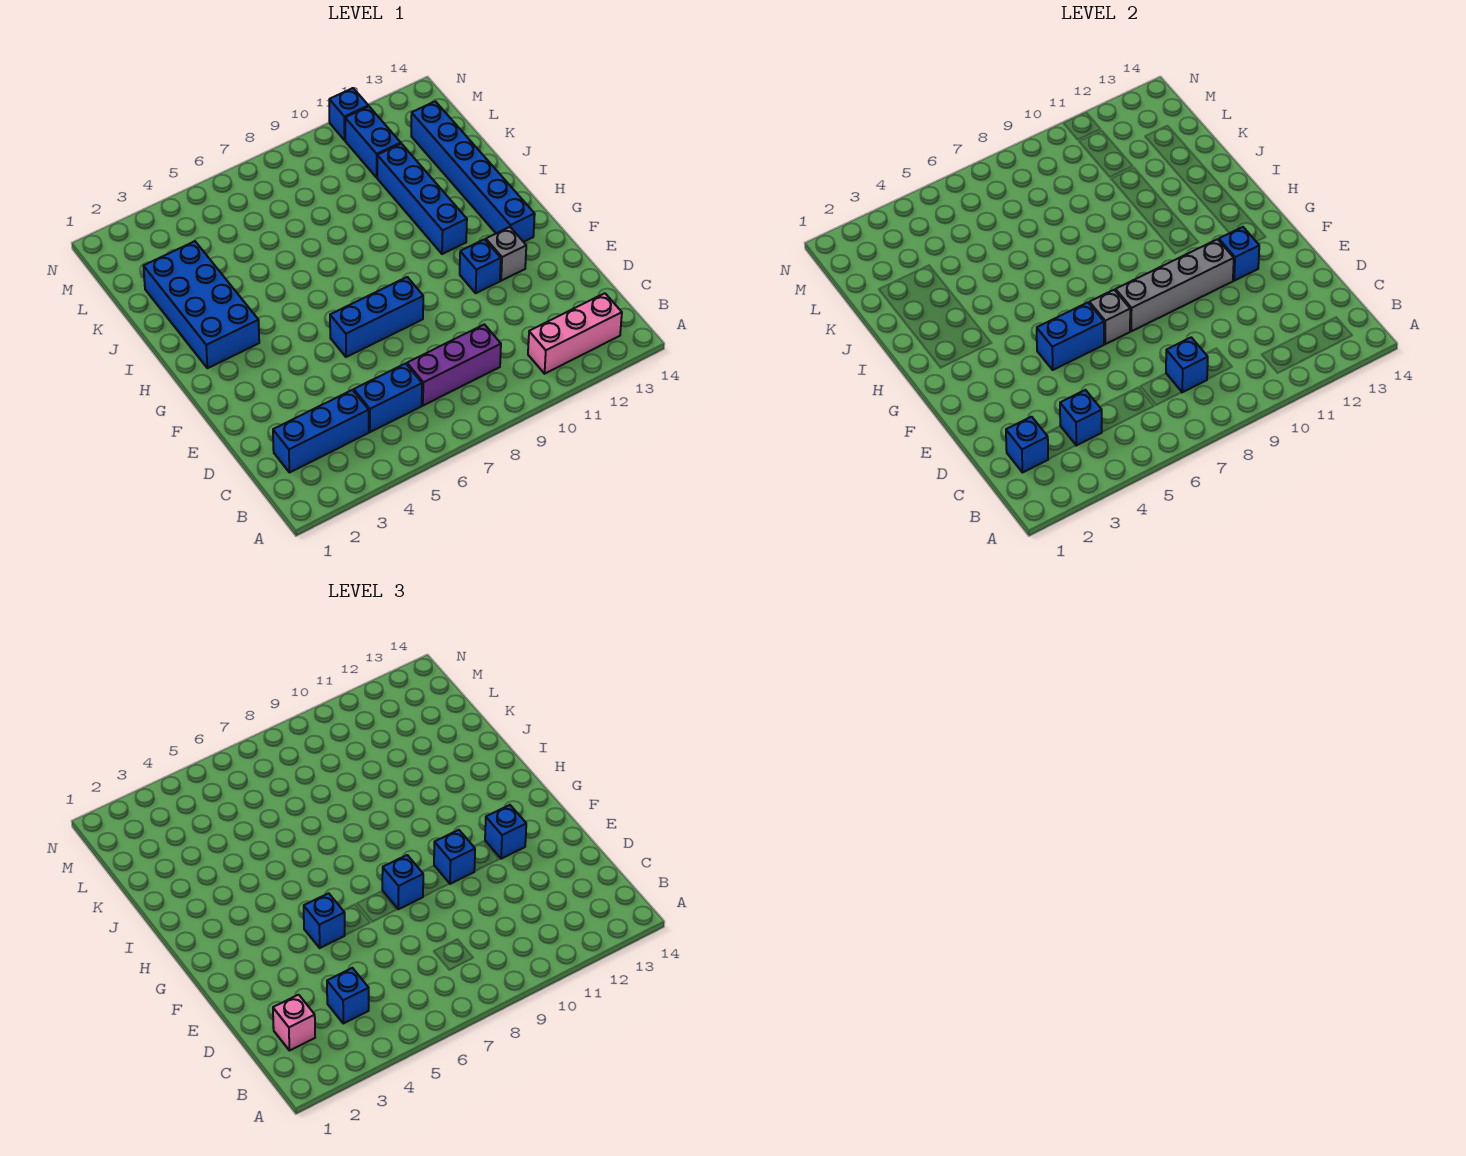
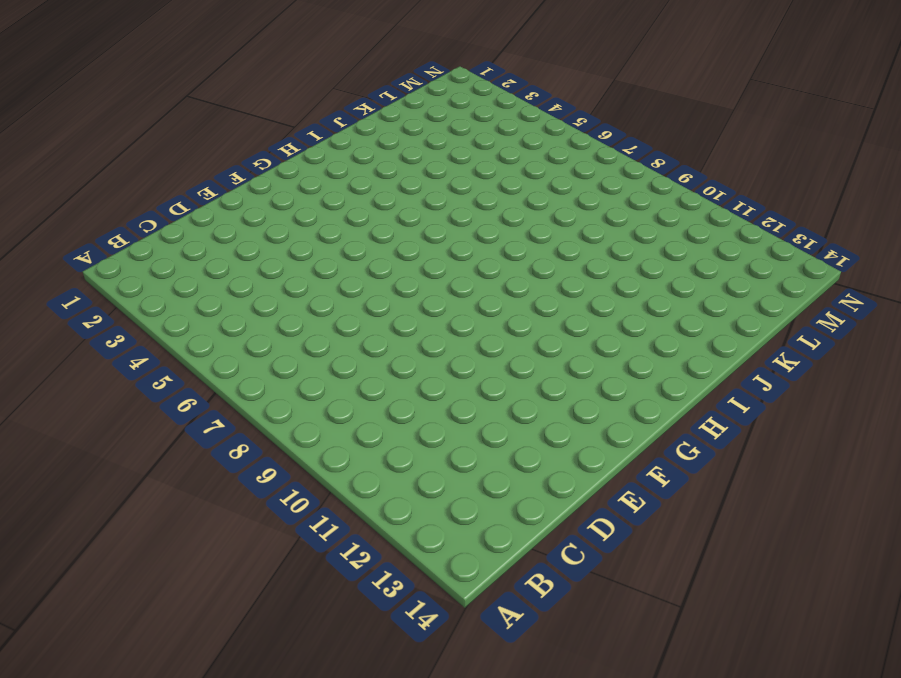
none -> pink 1x3 brick [528,293,622,374]
none -> blue 1x3 brick [273,390,369,473]
none -> blue 1x2 brick [354,363,422,432]

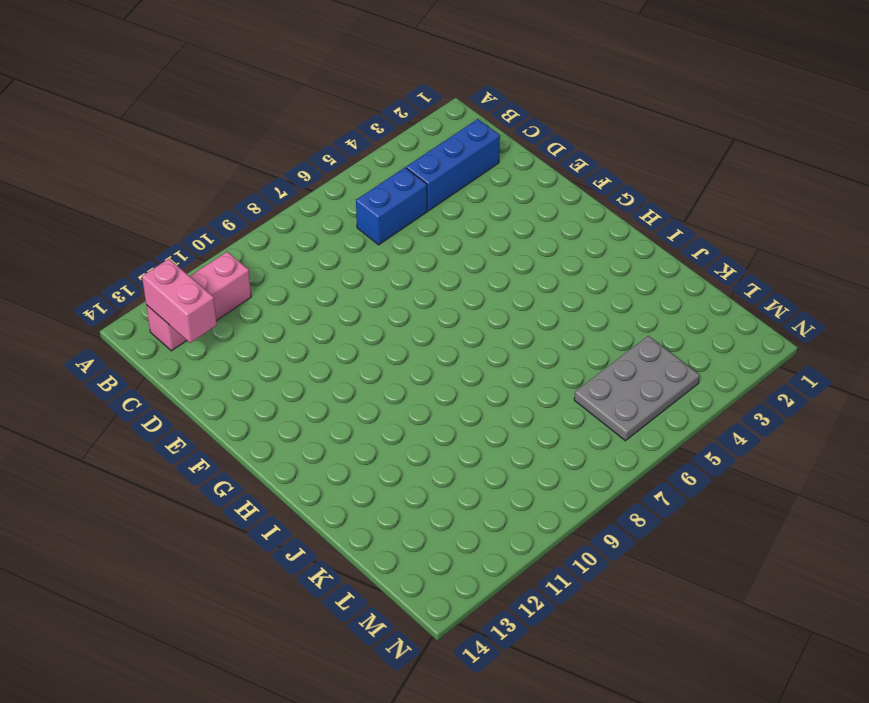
pink 1x2 brick [142,259,217,343] -> none
grey 2x3 plate [574,336,700,441] -> none
none -> purple 1x3 brick [407,324,501,406]
none -> blue 1x3 brick [330,277,423,357]
none -> blue 1x1 brick [460,239,501,293]

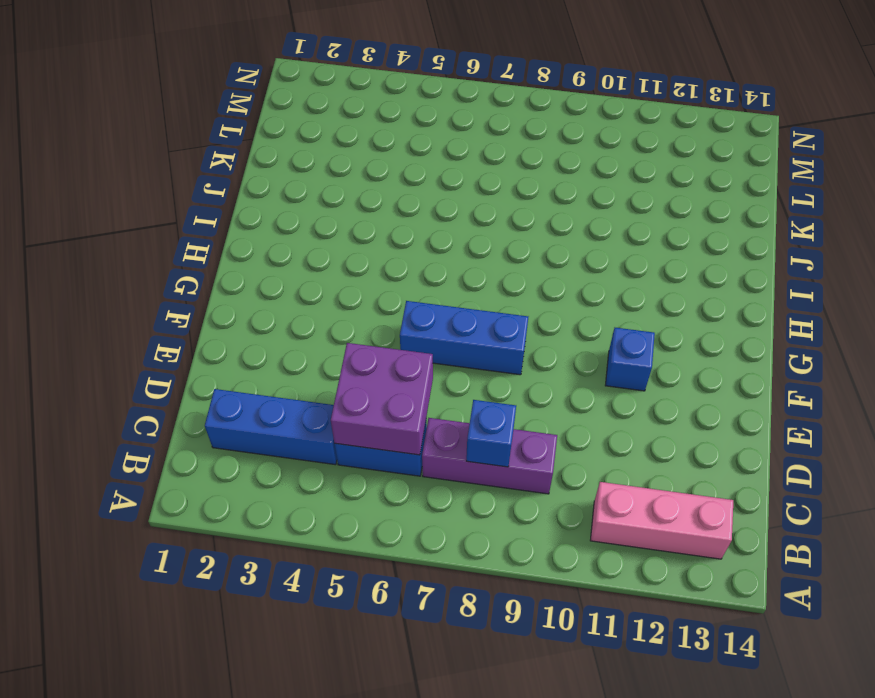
purple 2x2 brick [331,343,433,455] -> none
none -> grey 1x1 brick [486,227,526,281]
none -> blue 1x6 brick [411,101,535,242]
none -> blue 2x4 brick [144,241,259,368]

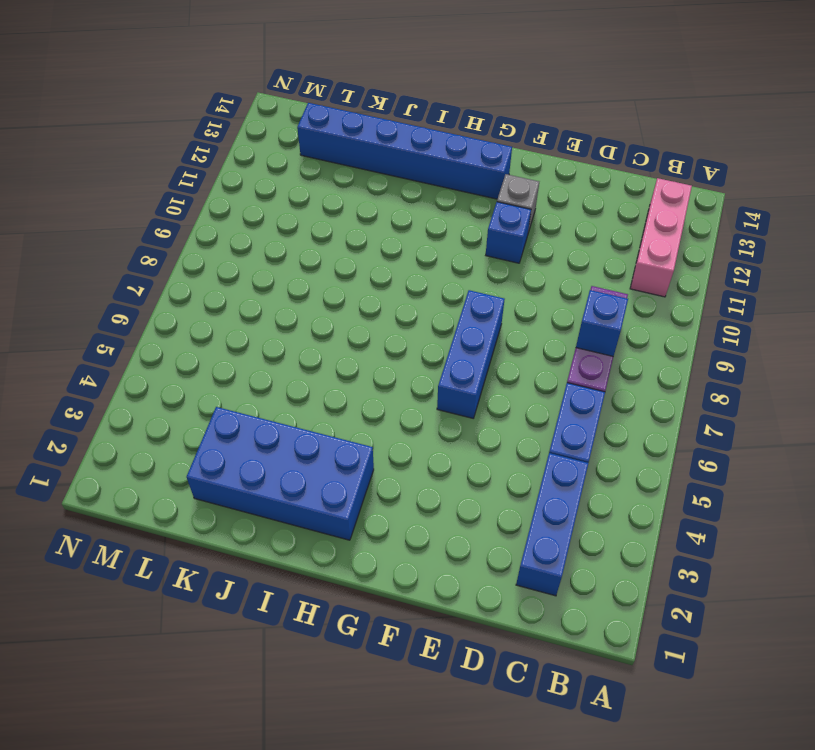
none -> blue 1x4 brick [377,144,467,254]
none -> blue 1x2 brick [345,106,401,177]
none -> blue 1x1 brick [329,88,368,140]

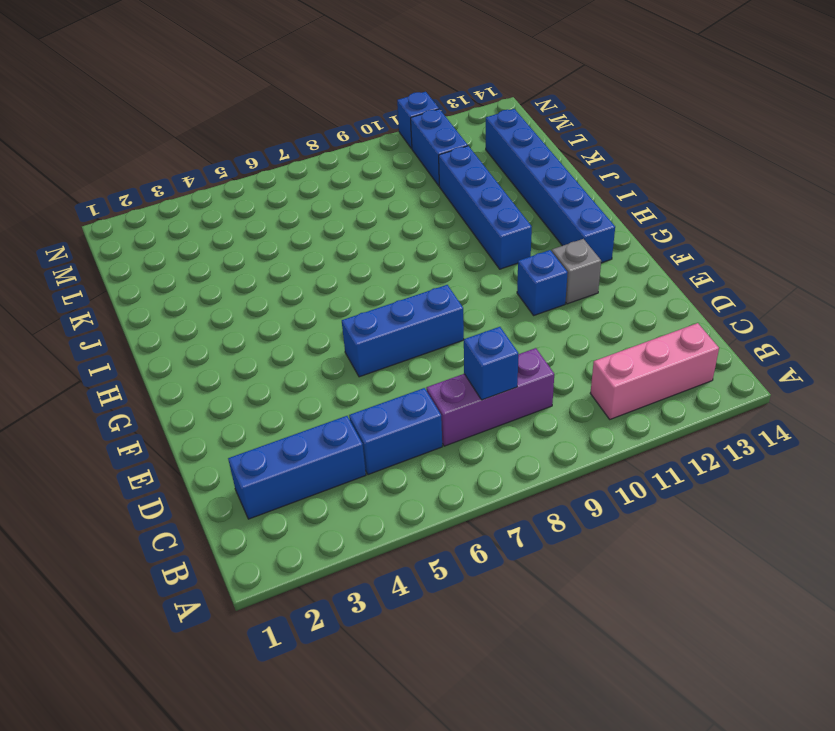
none -> blue 2x4 brick [144,241,259,368]
none -> blue 1x1 brick [1006,417,1048,473]
none -> blue 1x1 brick [1060,390,1102,445]

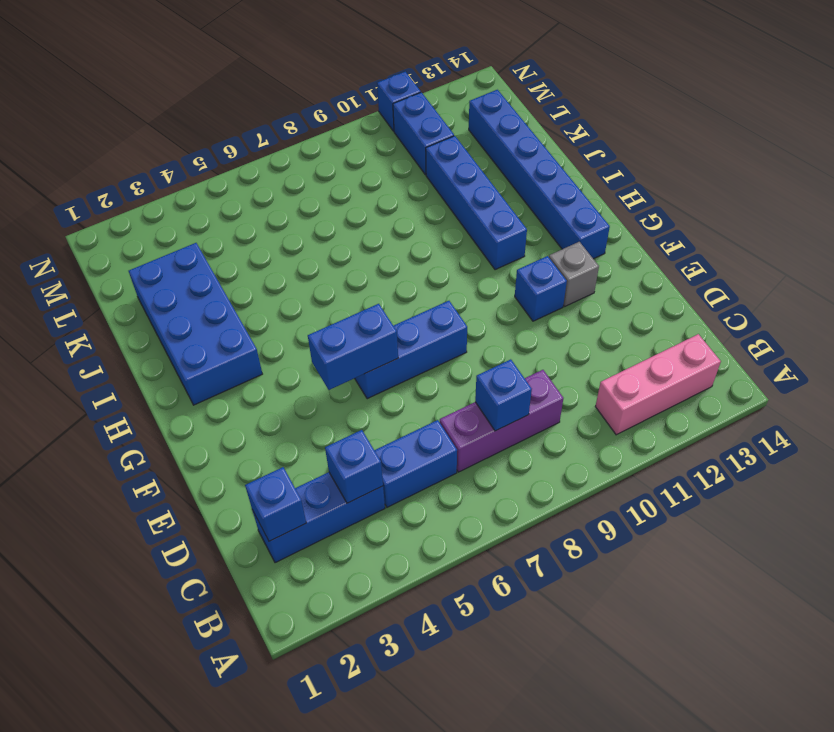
none -> grey 1x1 brick [1089,290,1130,344]
none -> grey 1x4 brick [1116,239,1234,331]
none -> blue 1x1 brick [1219,227,1259,281]

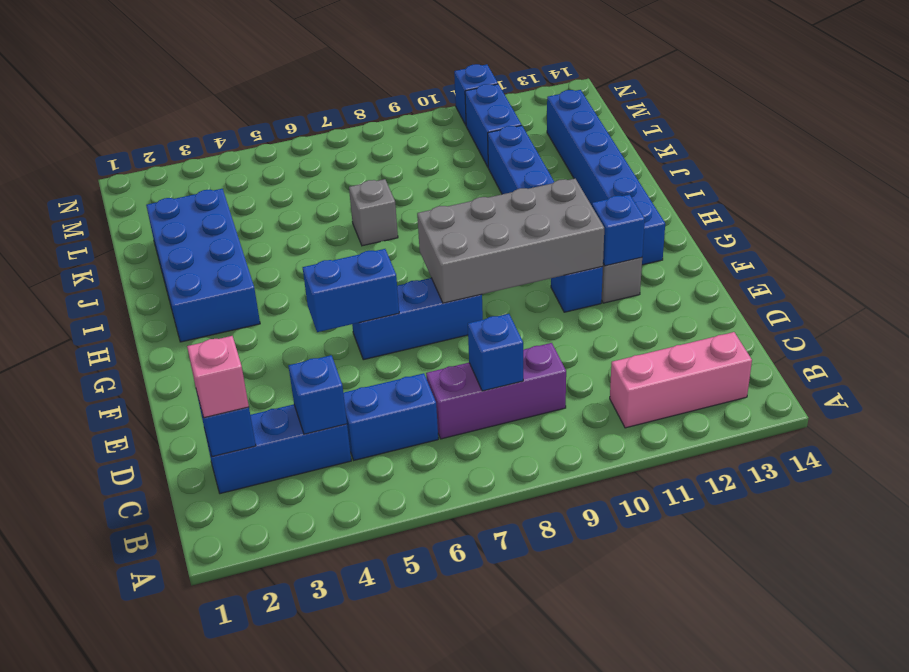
grey 2x4 brick [417,179,604,303] -> grey 1x4 brick [1116,239,1234,331]
grey 1x1 brick [349,179,398,246] -> grey 1x1 brick moved to [1089,290,1130,344]
none -> blue 1x1 brick [327,968,369,1023]
none -> blue 1x1 brick [304,893,345,948]
none -> blue 1x1 brick [382,855,423,909]

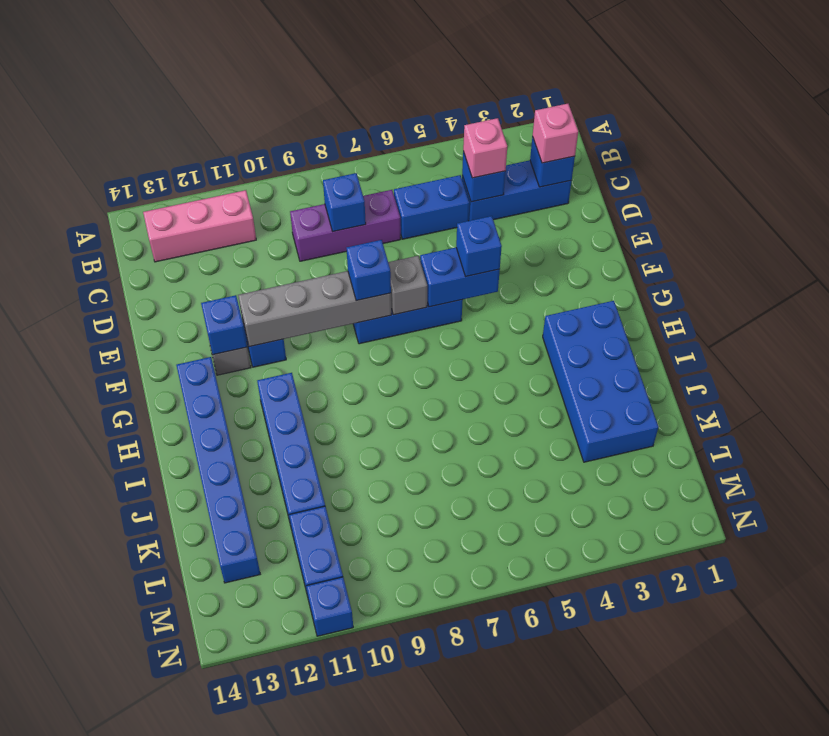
pink 1x1 brick [463,118,507,178] -> blue 1x1 brick [327,968,369,1023]
none -> blue 1x1 brick [434,830,475,884]
none -> blue 1x1 brick [485,805,526,859]

